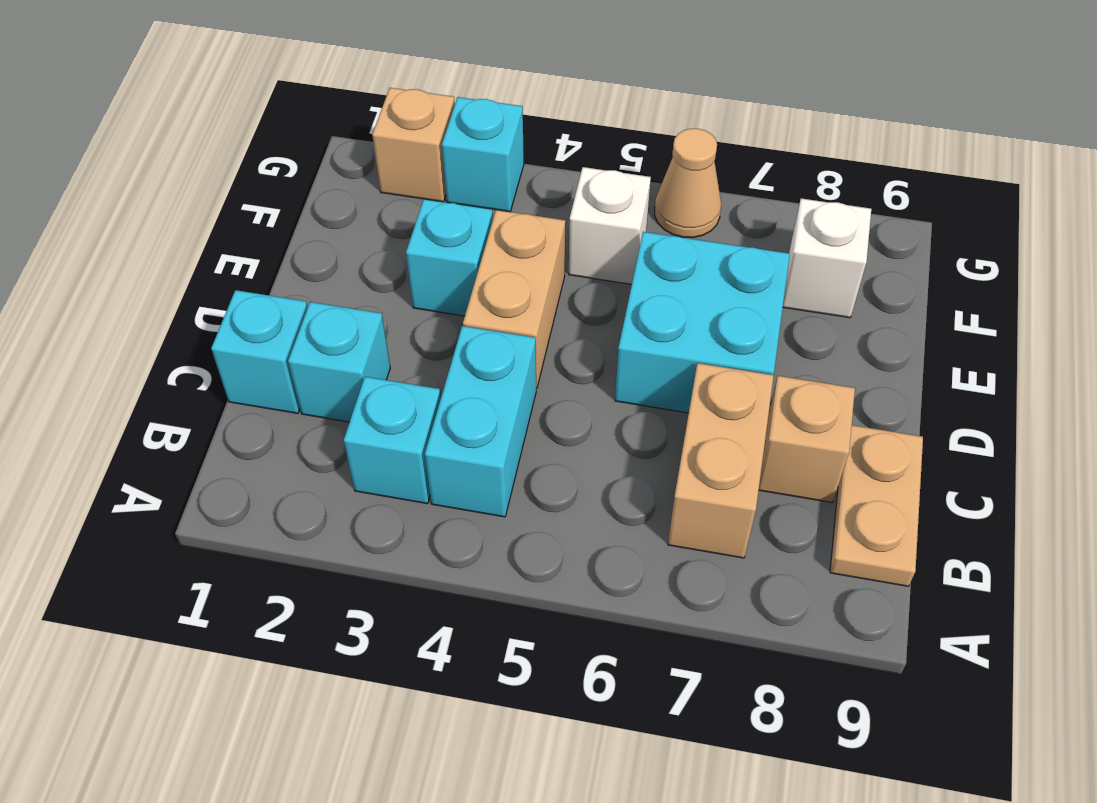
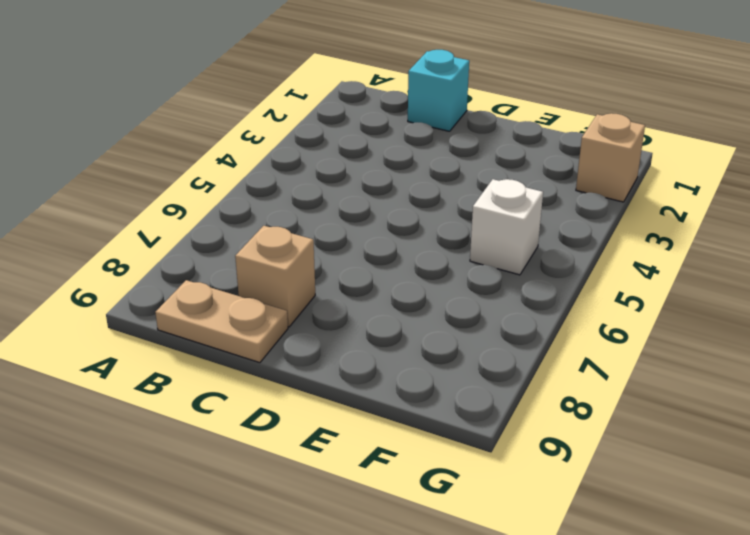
none -> cyan 1x1 brick [344,377,441,504]
none -> cyan 1x2 brick [425,326,536,517]
none -> tan 1x2 brick [668,363,774,558]

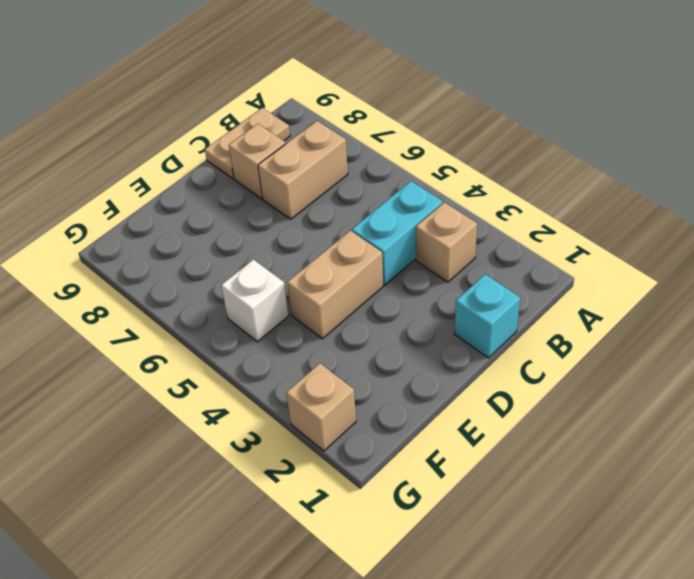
tan 1x1 brick [416,202,477,282] -> cyan 1x1 brick [344,377,441,504]
none -> cyan 1x1 brick [288,302,390,422]
none -> cyan 2x2 brick [615,232,790,413]
none -> cyan 1x1 brick [406,199,493,316]

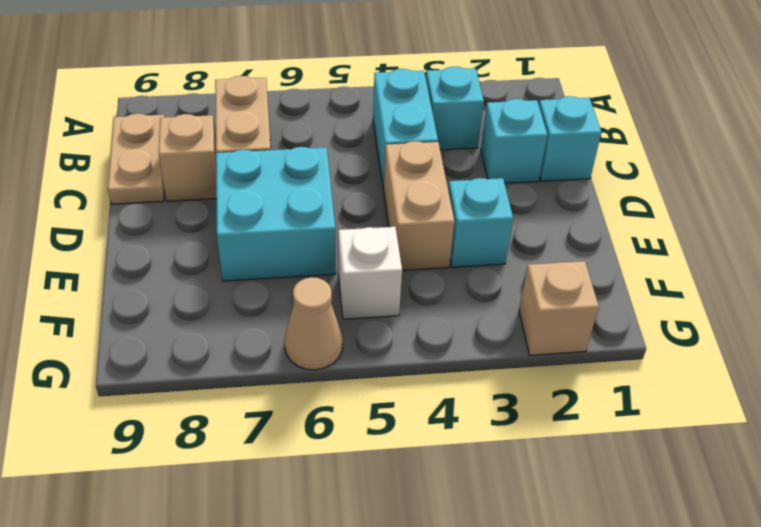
none -> white 1x1 brick [783,198,871,318]
none -> cyan 1x1 brick [442,97,524,212]

